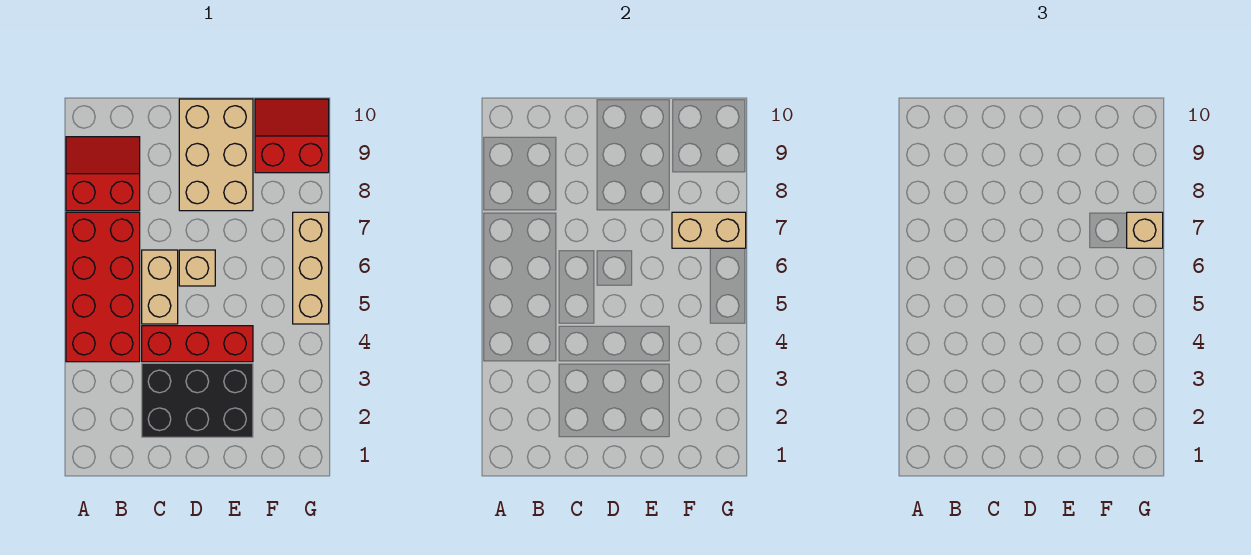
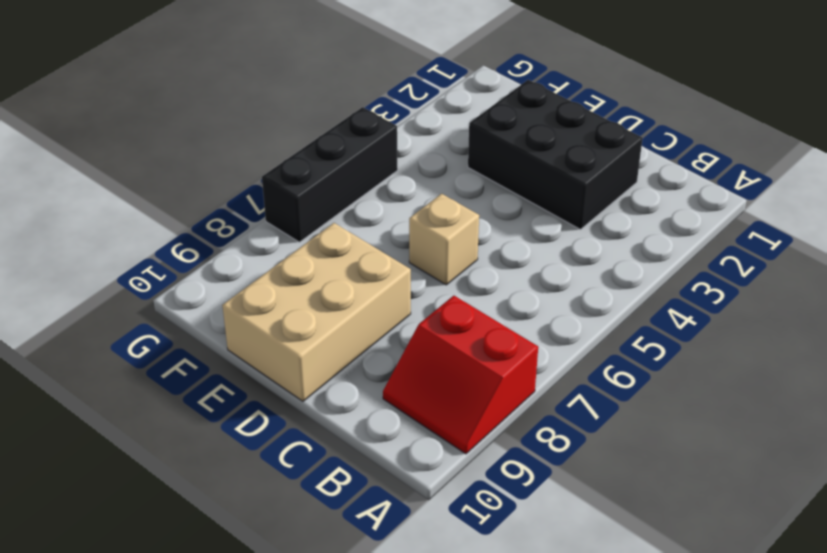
black 1x3 brick [262,107,398,242] -> tan 1x3 brick [293,212,329,324]
none -> red 2x4 brick [66,212,140,362]
none -> red 1x3 brick [142,326,253,362]

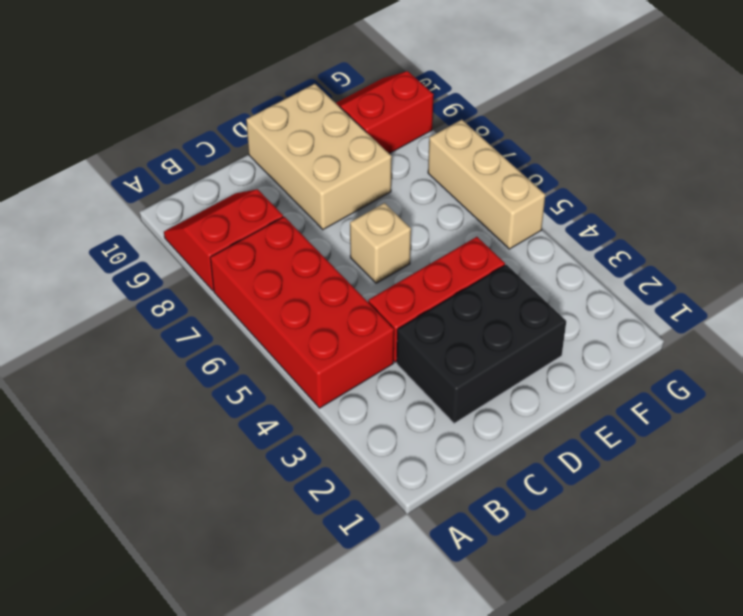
none -> tan 1x2 brick [142,250,178,324]
none -> tan 1x2 brick [672,212,746,248]

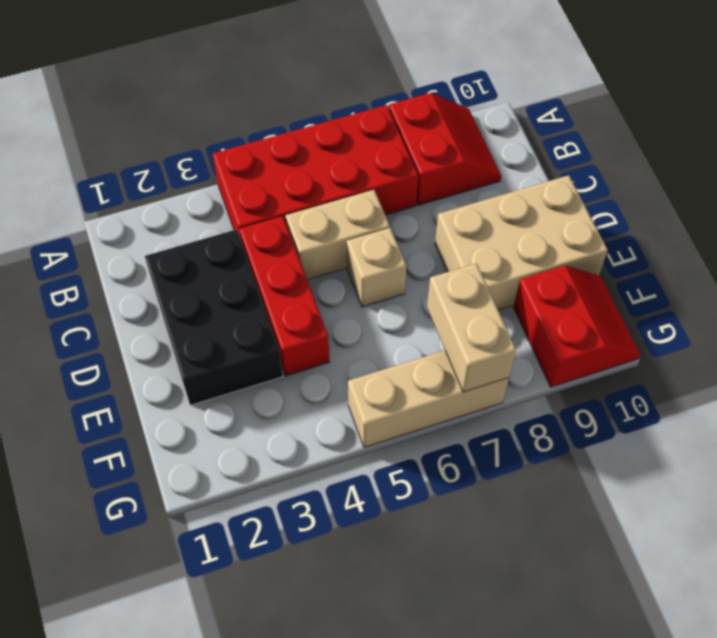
none -> tan 1x1 brick [1127,212,1163,248]

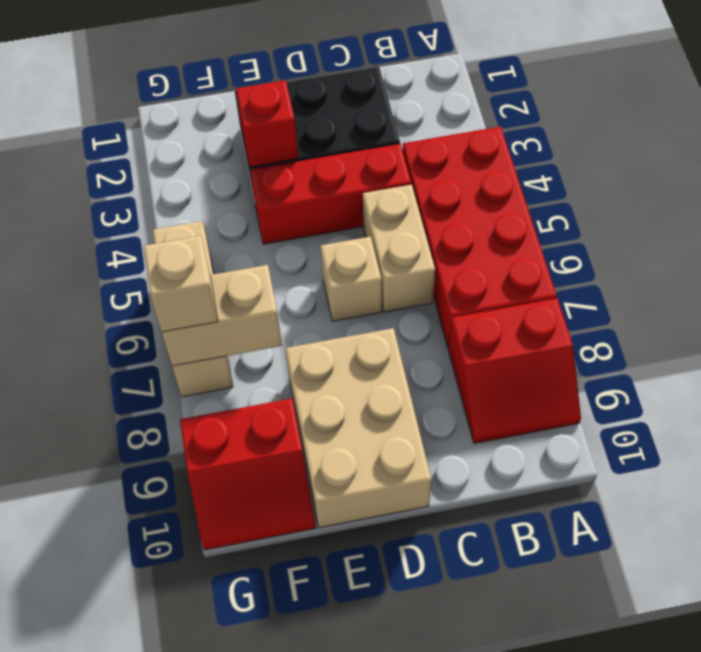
red 1x1 brick [236,80,298,167] -> none

